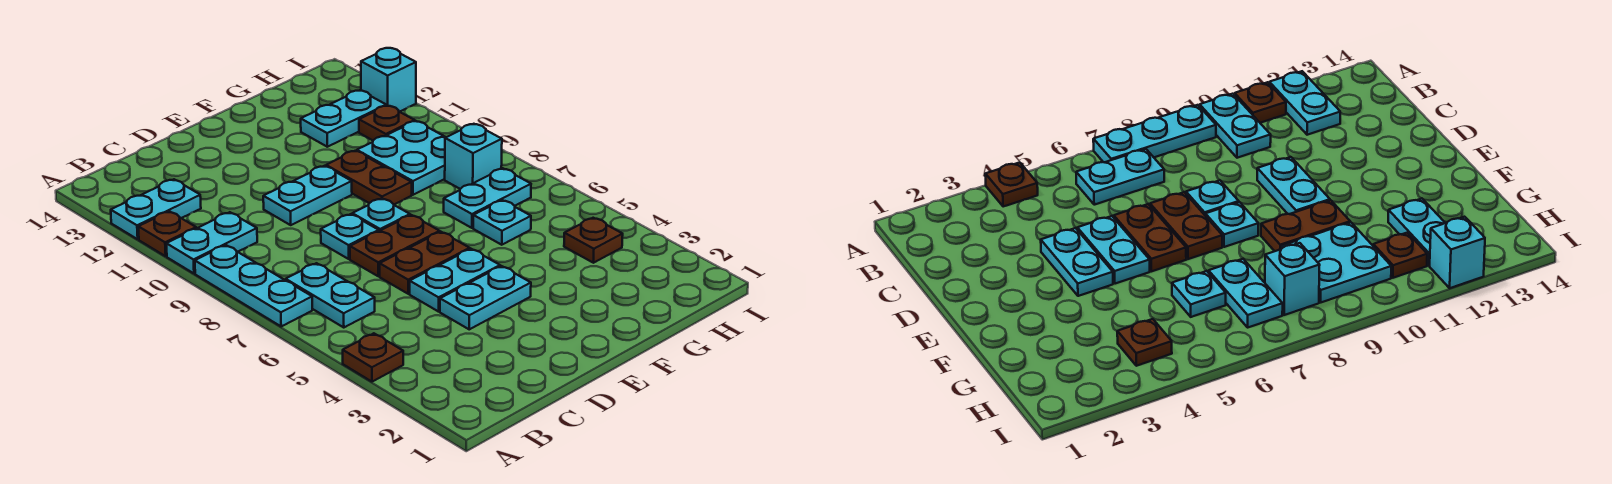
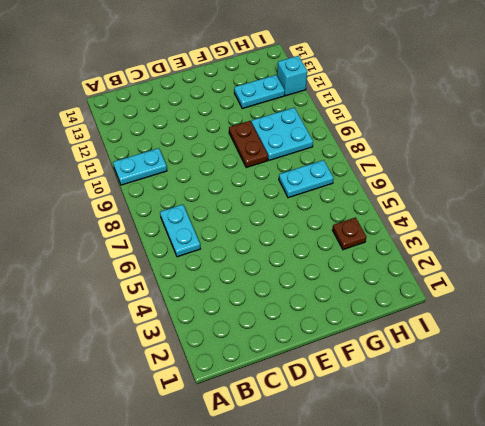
none -> brown 1x1 plate [343,333,403,382]
none -> cyan 1x3 plate [195,245,312,326]
none -> brown 1x1 plate [138,211,196,256]

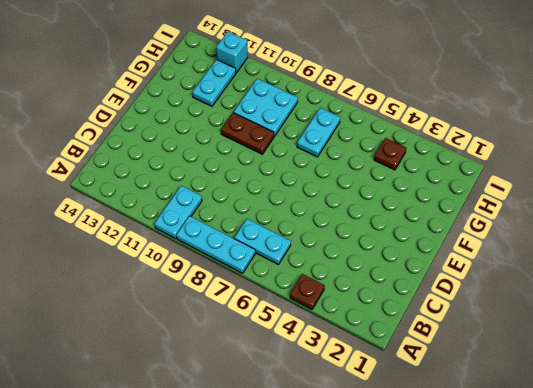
none -> brown 1x1 plate [138,211,196,256]
none -> cyan 1x2 plate [111,179,201,239]
none -> cyan 1x2 plate [440,266,531,329]

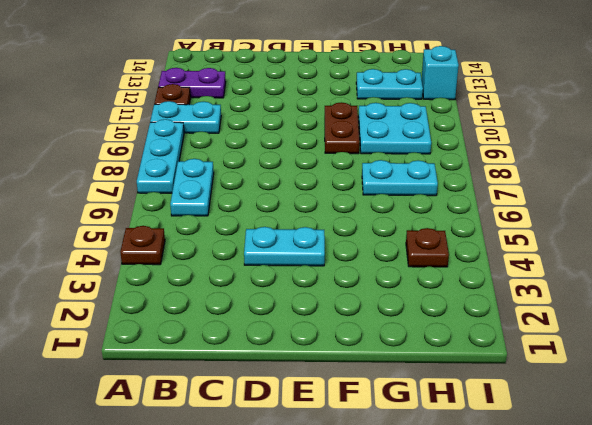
purple 1x2 plate [158,68,226,98] -> cyan 1x2 plate [111,179,201,239]
none -> cyan 1x2 plate [410,249,500,312]
none -> brown 1x2 plate [380,232,470,294]
none -> brown 1x2 plate [350,215,440,276]

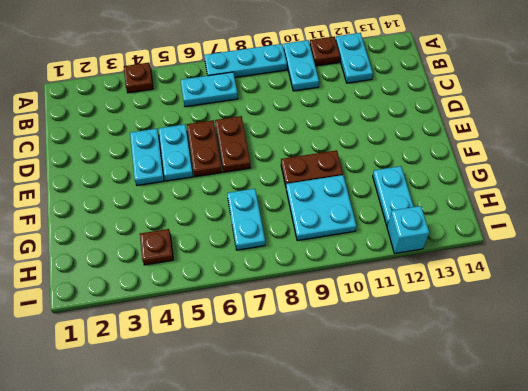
none -> cyan 1x1 plate [321,214,379,259]
none -> cyan 1x2 plate [263,166,352,225]
none -> cyan 1x1 plate [352,198,410,231]

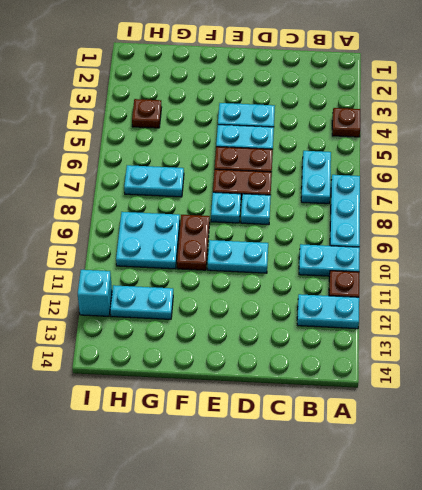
none -> cyan 1x1 plate [473,200,531,245]
none -> cyan 1x1 brick [445,124,502,189]
none -> brown 1x1 plate [359,105,415,140]

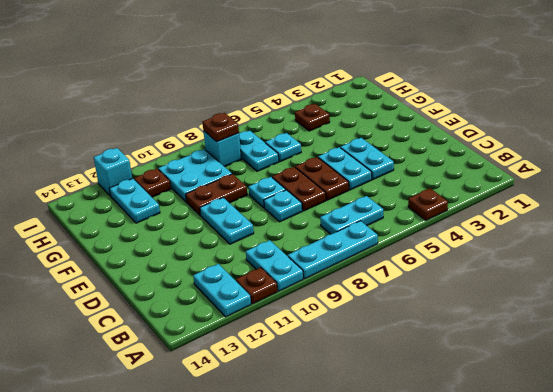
brown 1x1 plate [202,113,239,142] -> none

